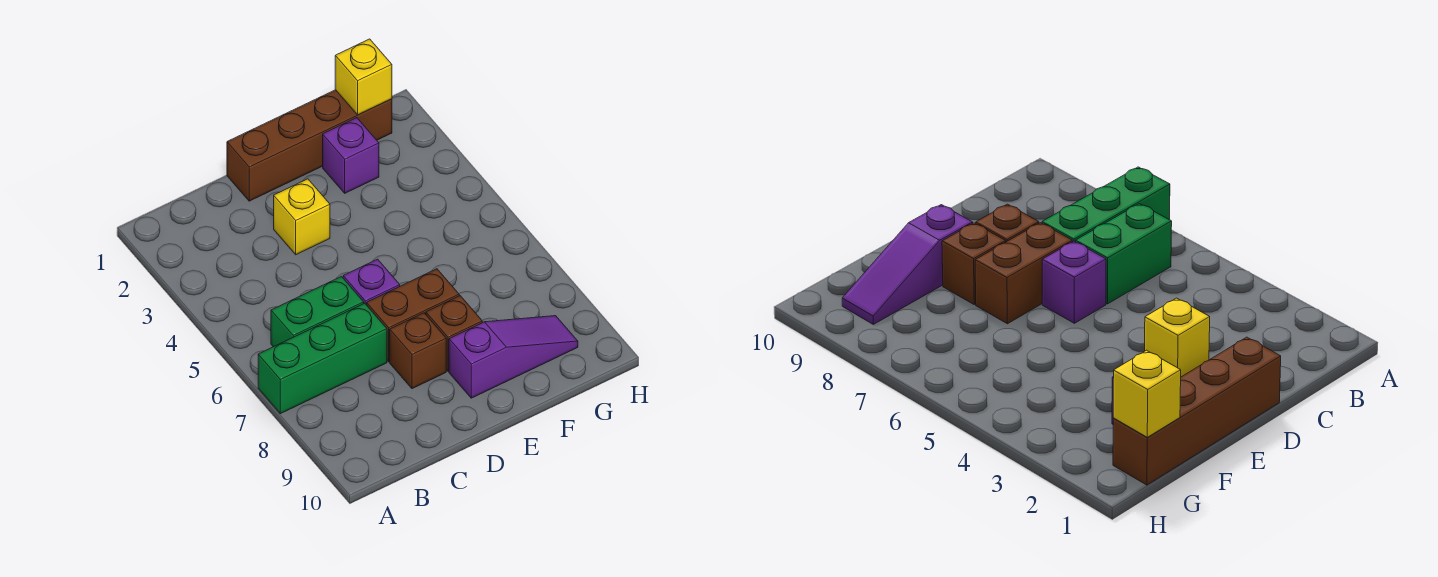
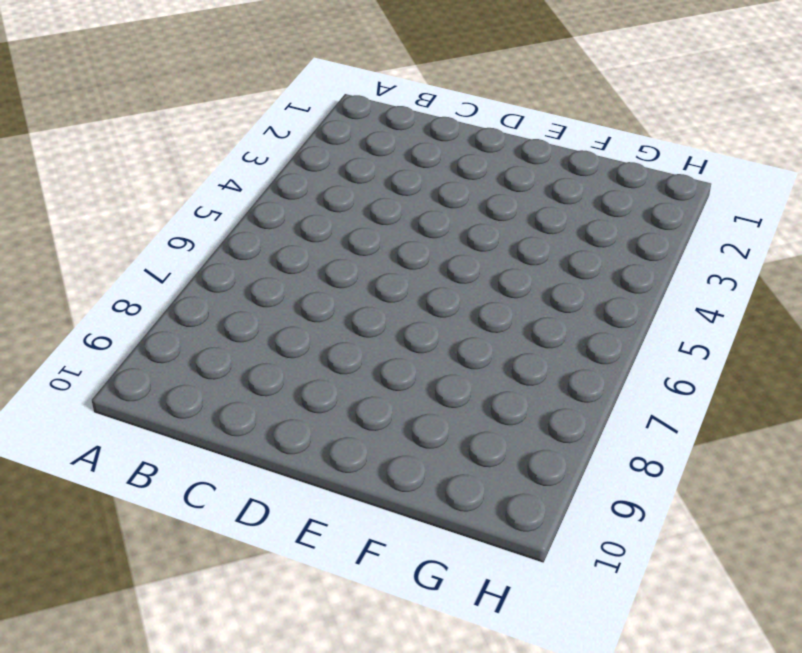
none -> green 1x3 brick [258,303,387,414]
none -> green 1x2 brick [271,277,364,347]

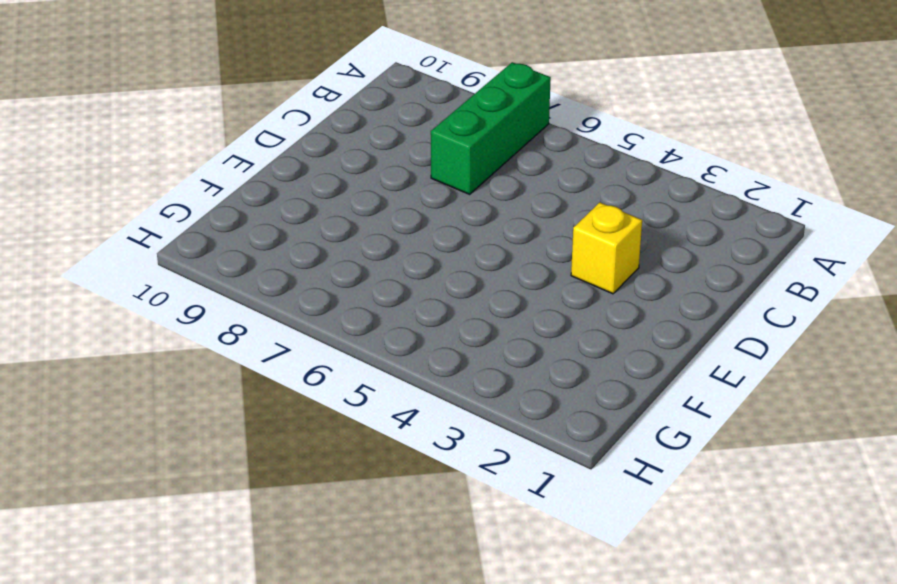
none -> green 1x2 brick [271,277,364,347]
none -> brown 1x4 brick [227,90,392,201]

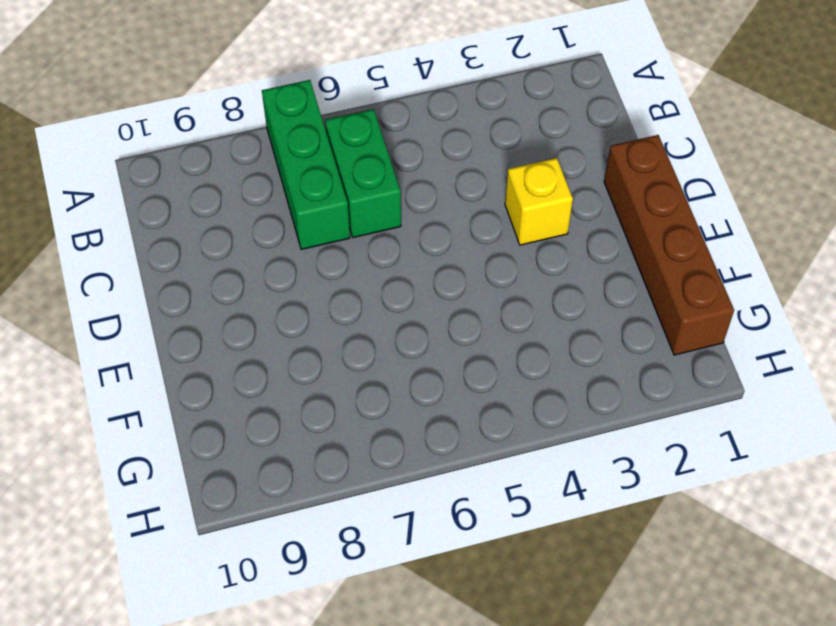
none -> purple 1x1 brick [343,259,400,305]
none -> brown 1x2 brick [367,269,459,362]

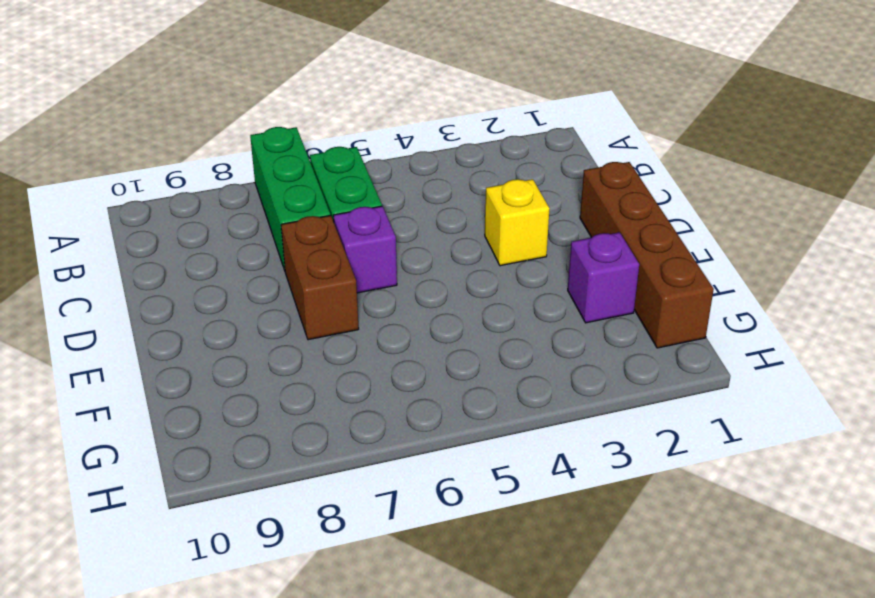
none -> brown 1x1 brick [390,313,446,389]
none -> brown 1x1 brick [426,296,482,371]

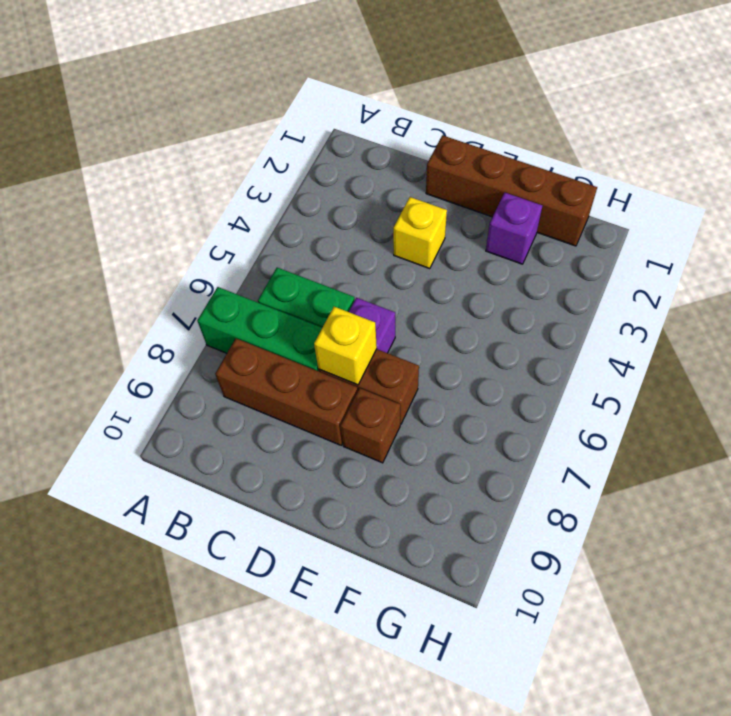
brown 1x3 brick [215,338,358,445] -> brown 1x1 brick [390,313,446,389]
yellow 1x1 brick [314,307,377,385] -> yellow 1x1 brick moved to [335,39,392,115]
none -> purple 1x3 slope [449,316,578,398]

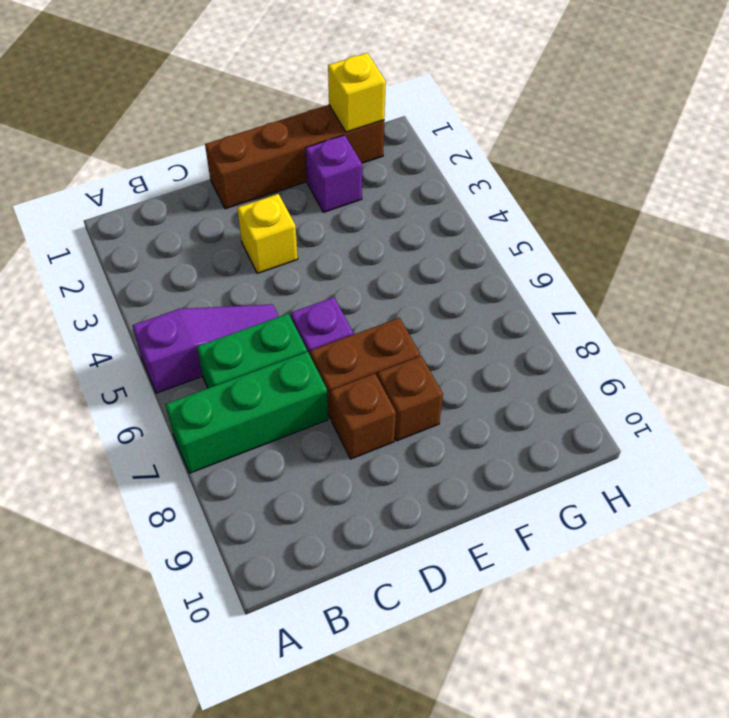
purple 1x3 slope [132,304,279,393] -> purple 1x3 slope moved to [449,316,578,398]

